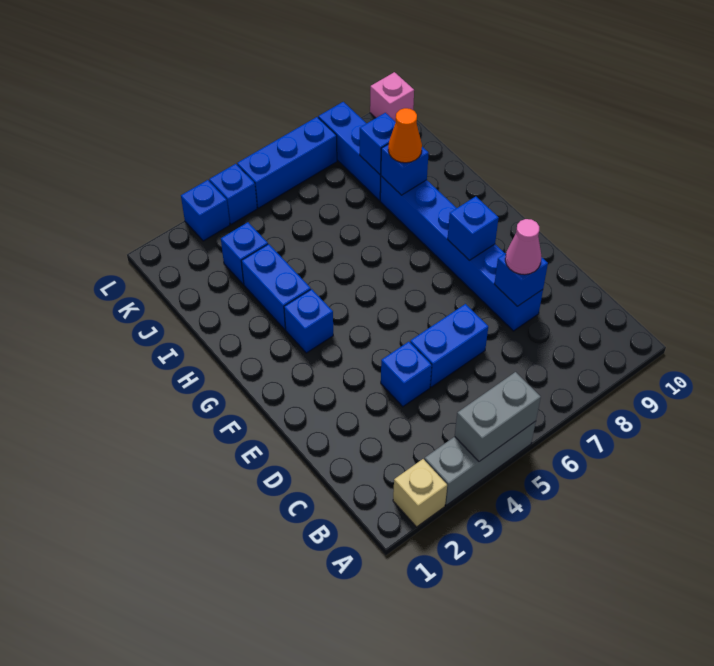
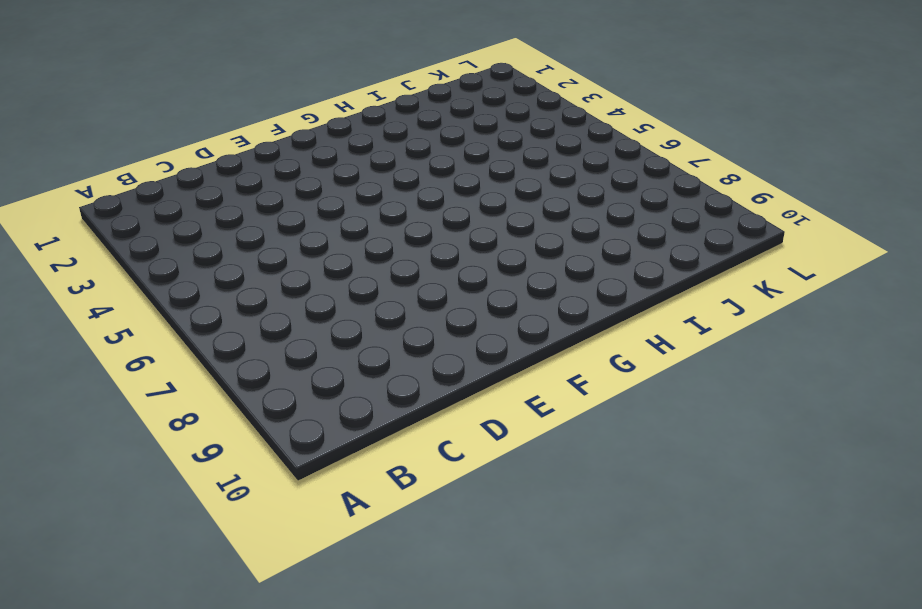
none -> tan 1x1 brick [393,459,447,527]
none -> grey 1x3 brick [424,421,536,505]
none -> blue 1x1 brick [381,342,432,407]

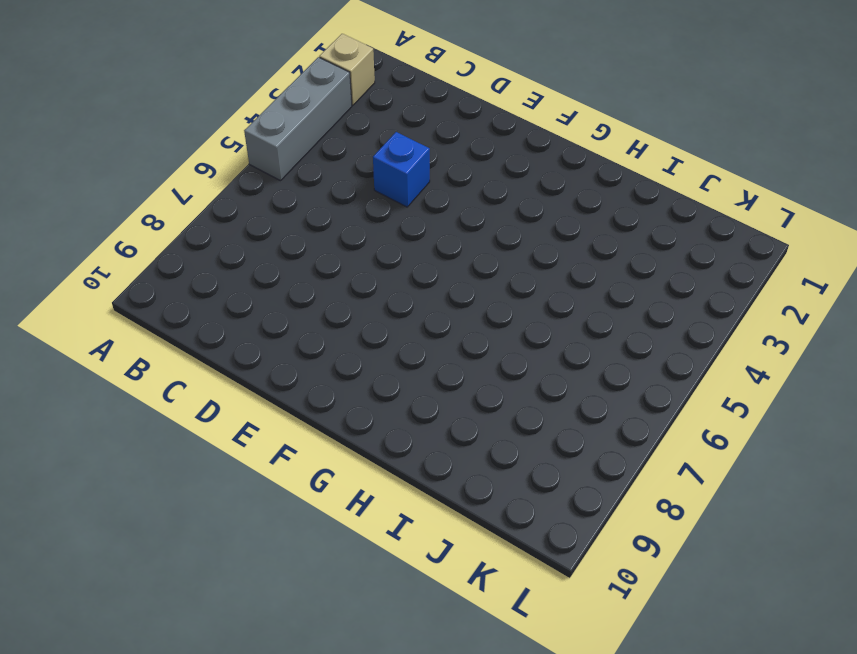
none -> blue 1x2 brick [410,304,488,387]
none -> blue 1x6 brick [380,176,543,331]
none -> blue 1x1 brick [284,289,333,353]

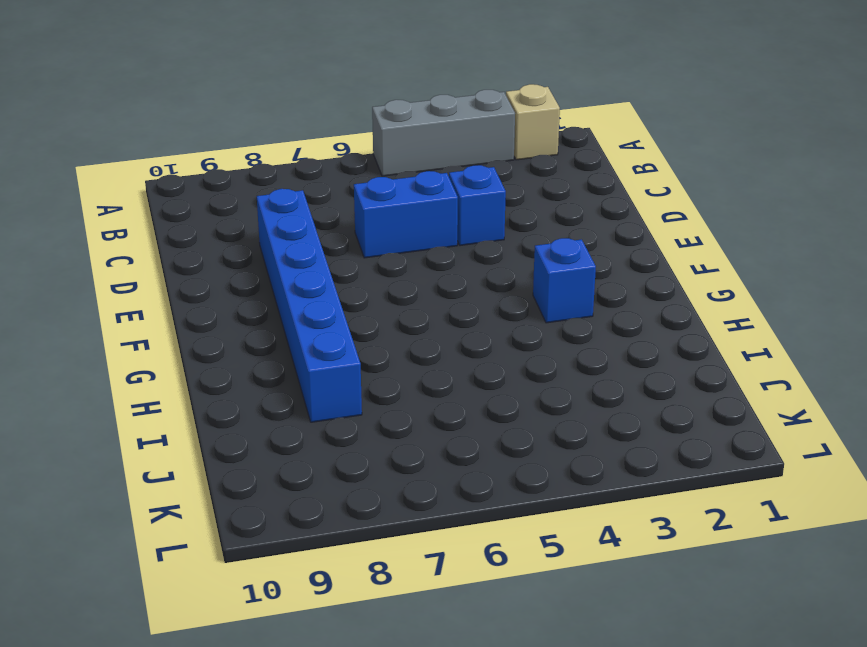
none -> blue 1x2 brick [241,244,311,329]
none -> blue 1x1 brick [221,222,268,284]
none -> blue 1x3 brick [318,102,381,201]

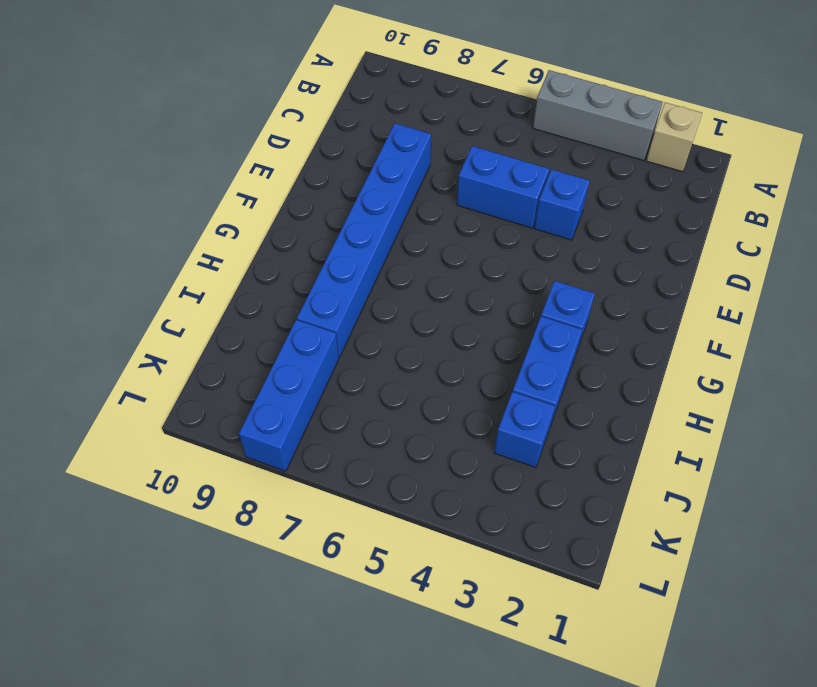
none -> blue 1x1 brick [181,180,230,241]
none -> blue 1x1 brick [209,164,257,224]
none -> blue 1x3 brick [237,117,337,208]

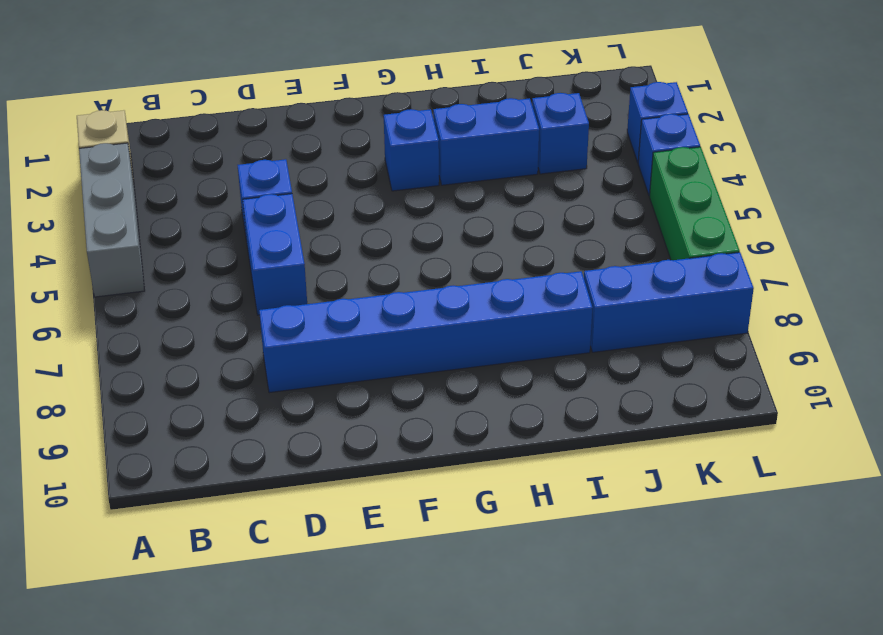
green 1x3 brick [649,147,740,260] -> blue 1x3 brick [237,117,337,208]
none -> pink 1x1 brick [370,72,414,122]
none -> grey 1x2 brick [455,372,541,462]
none -> blue 1x1 brick [494,253,548,306]

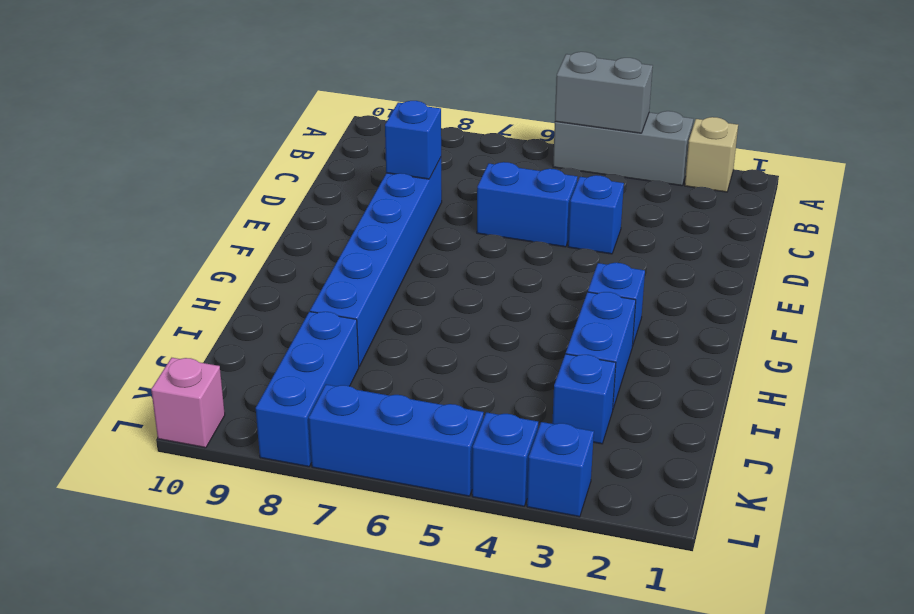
none -> blue 1x1 brick [448,196,499,261]
none -> blue 1x1 brick [381,144,429,195]
none -> blue 1x1 brick [360,113,396,174]

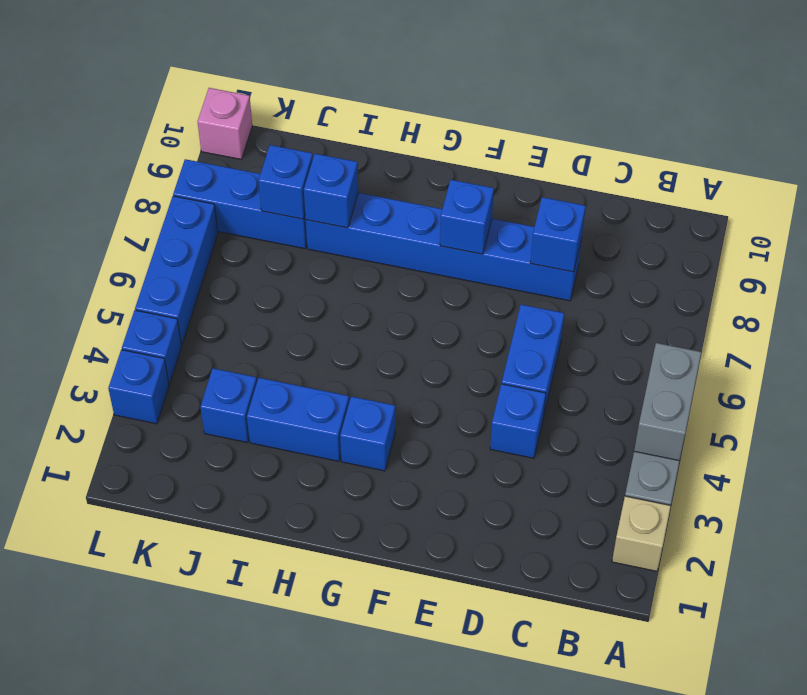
none -> pink 1x1 cone [505,219,541,275]
none -> orange 1x1 cone [388,108,422,163]

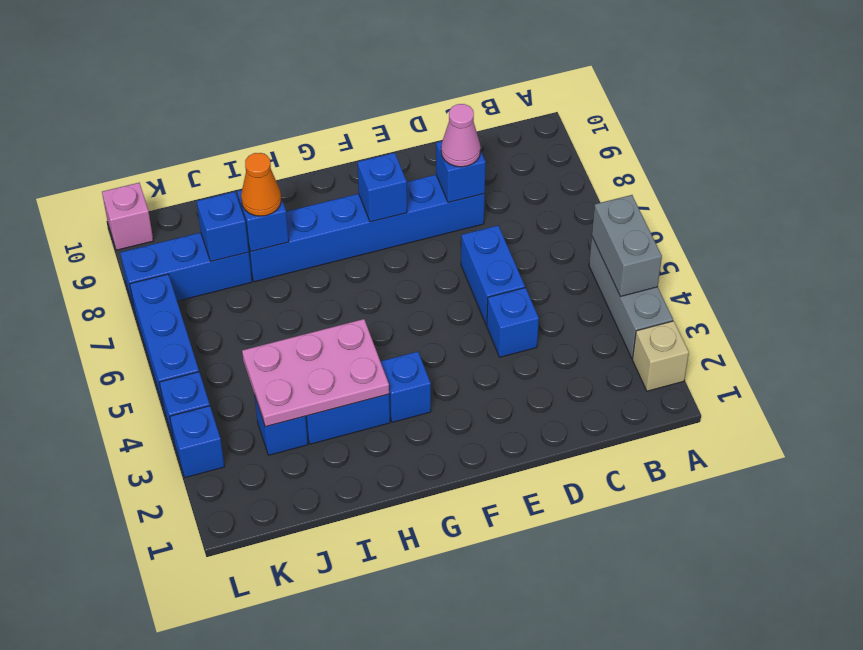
pink 2x3 plate [242,319,389,427] -> none

